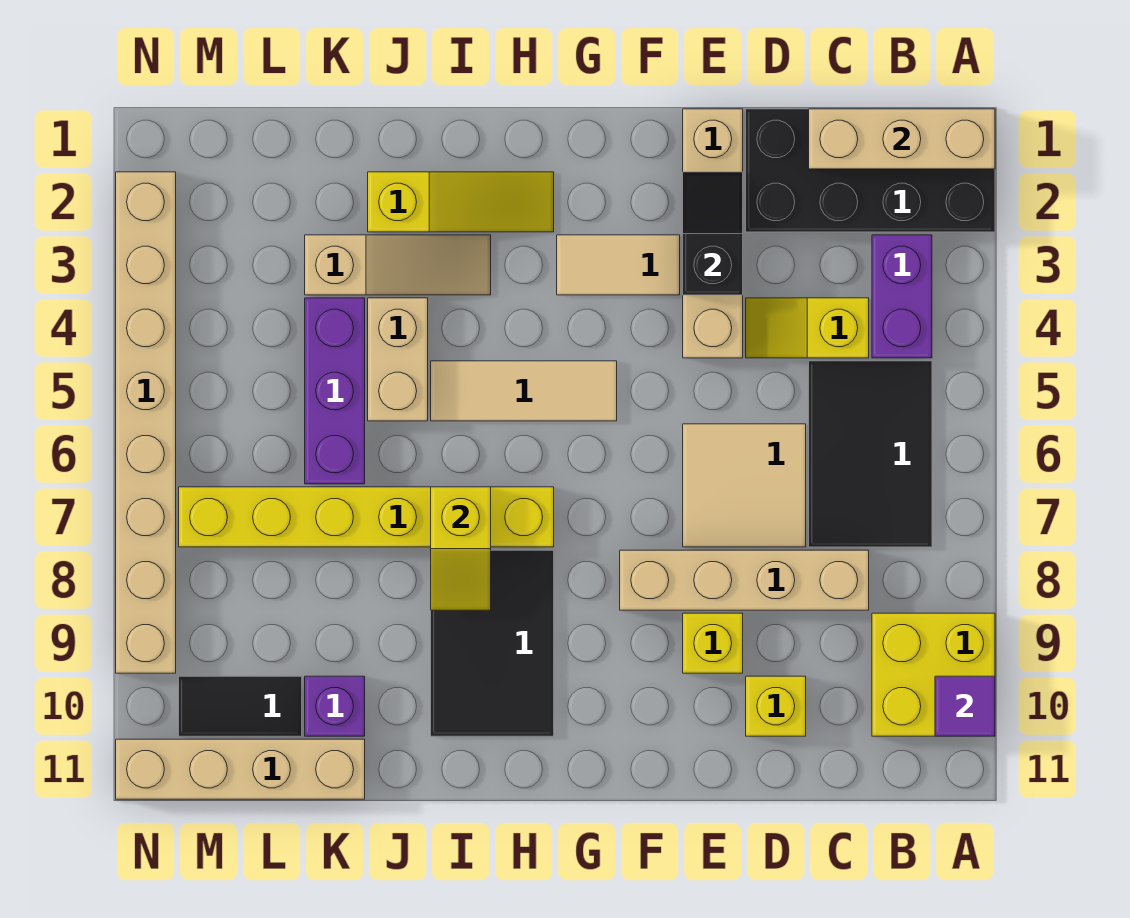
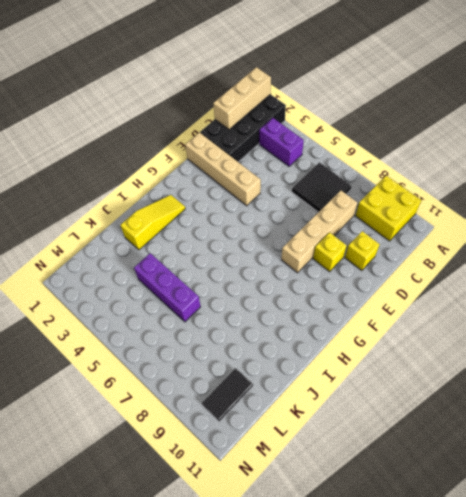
black 2x2 tile [292,162,352,212] -> black 2x3 tile [809,361,932,547]
none -> yellow 1x2 slope [746,298,869,358]
none -> tan 2x2 tile [683,424,806,547]
none -> tan 1x2 tile [557,235,680,295]

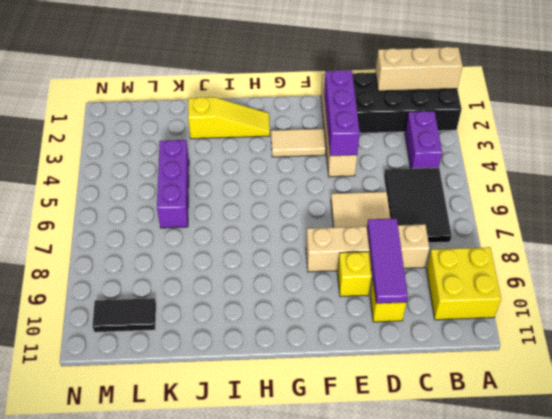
purple 1x3 tile [367,218,408,303] -> none
purple 1x3 brick [324,70,360,156] -> black 1x2 slope [683,172,743,295]
none -> yellow 1x2 slope [746,298,869,358]
none -> tan 1x3 tile [431,361,617,421]
none -> yellow 1x6 brick [179,487,554,547]

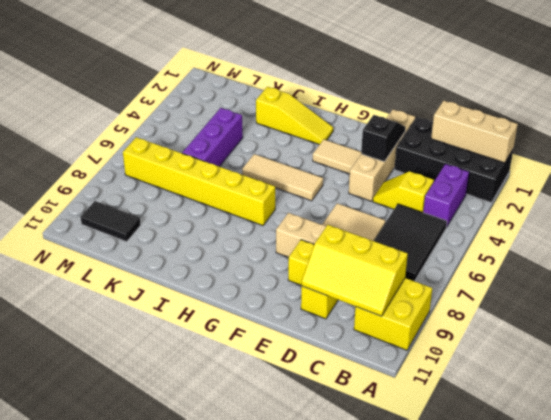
yellow 2x3 slope [302,225,408,316] -> none
none -> black 2x3 tile [431,550,554,736]
none -> tan 1x3 slope [305,235,491,295]
none -> tan 1x2 brick [368,298,428,421]

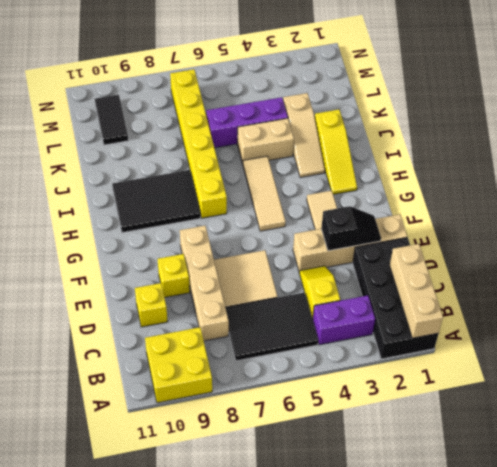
none -> purple 1x1 brick [305,676,365,736]
none -> tan 1x4 brick [116,739,365,799]
none -> tan 1x8 brick [116,172,176,673]

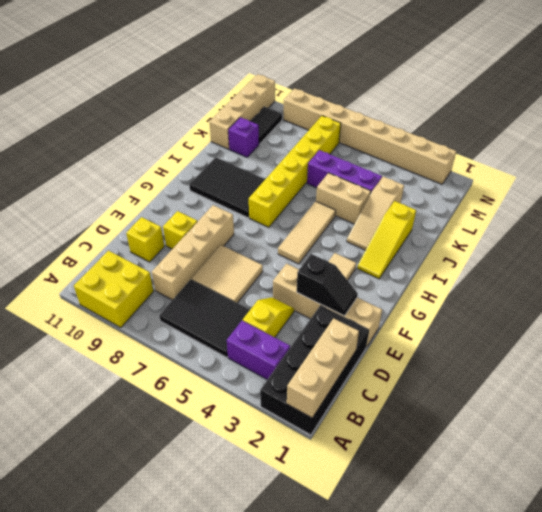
none -> purple 1x1 tile [935,676,995,736]
none -> yellow 1x2 slope [431,487,491,610]

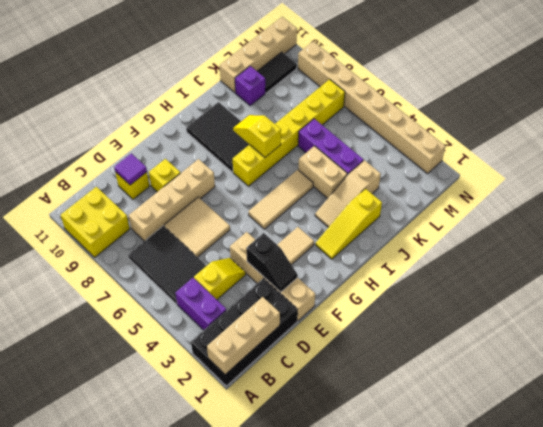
purple 1x1 tile [114,153,147,185] -> purple 1x1 tile moved to [935,676,995,736]

